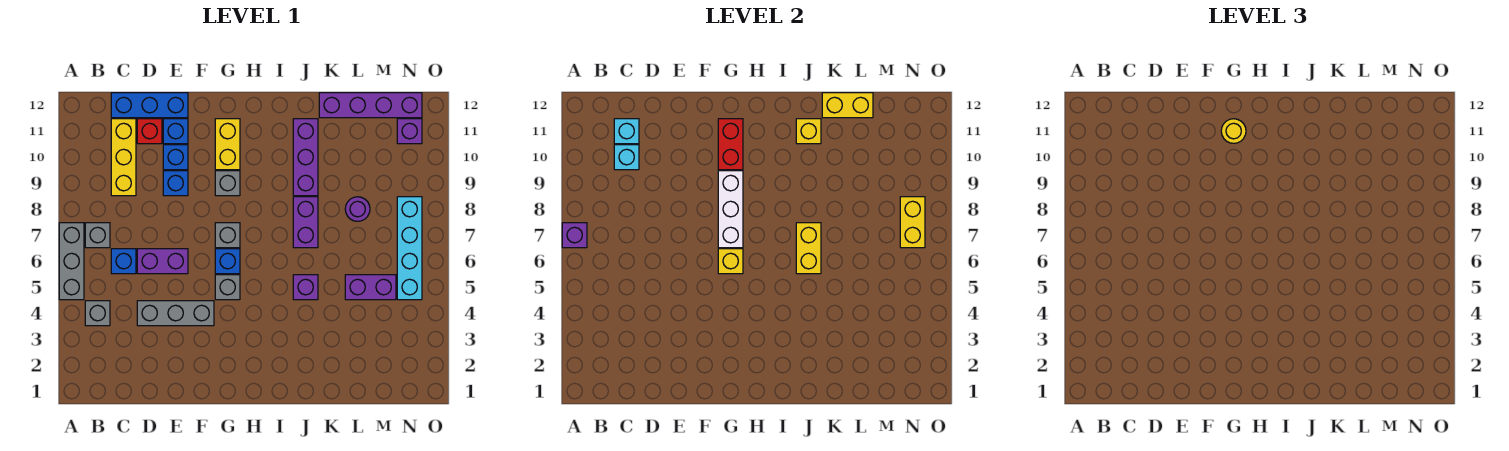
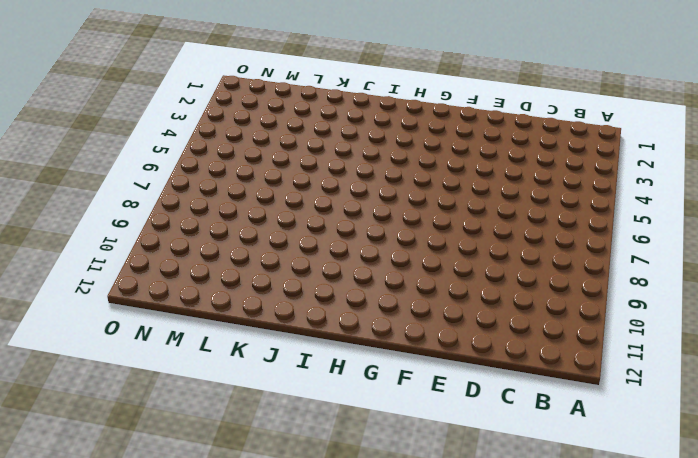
none -> grey 1x3 brick [59,223,84,300]
none -> grey 1x1 brick [85,301,110,326]
none -> grey 1x1 brick [85,223,110,248]
none -> blue 1x1 brick [111,249,136,274]

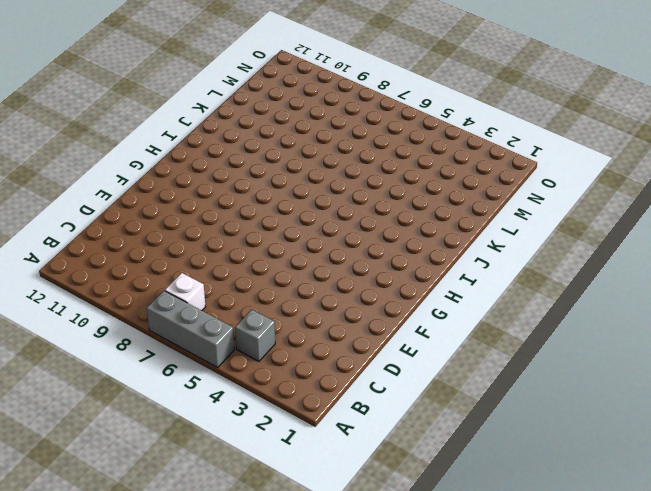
white 1x1 brick [165,273,205,310] -> grey 1x1 brick [85,223,110,248]
none -> blue 1x1 brick [111,249,136,274]
none -> yellow 1x3 brick [111,119,136,196]
none -> blue 1x3 brick [111,93,188,118]
none -> grey 1x3 brick [137,301,214,326]

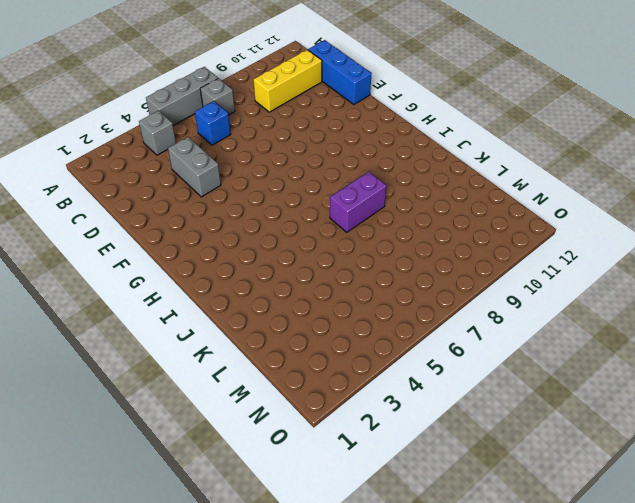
grey 1x2 brick [168,137,221,197] -> grey 1x3 brick [137,301,214,326]
none -> purple 1x2 brick [137,249,188,274]
none -> red 1x1 brick [137,119,162,144]
none -> blue 1x1 brick [163,171,188,196]
none -> blue 1x1 brick [163,145,188,170]

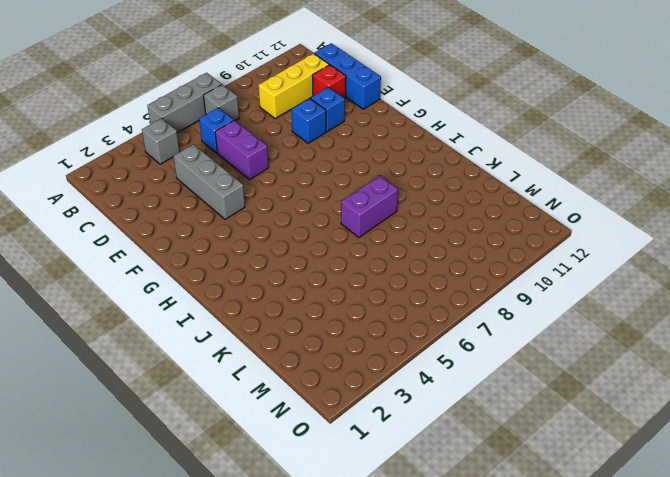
none -> blue 1x1 brick [163,119,188,144]
none -> grey 1x1 brick [215,275,240,300]
none -> blue 1x1 brick [215,249,240,274]
none -> grey 1x1 brick [215,223,240,248]

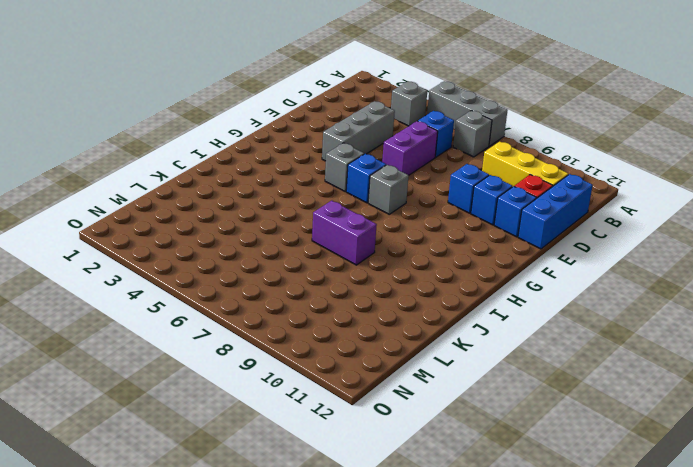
none -> grey 1x1 brick [215,171,240,196]
none -> yellow 1x2 brick [215,119,240,170]
none -> purple 1x1 brick [293,275,318,300]
none -> purple 1x3 brick [293,119,318,196]

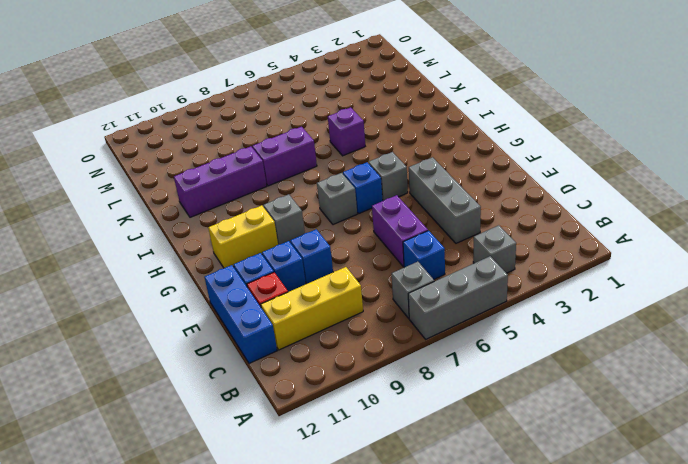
none -> purple 1x4 brick [319,93,422,118]
none -> purple 1x2 brick [345,275,396,300]
none -> purple 1x1 round brick [345,197,370,221]
none -> cyan 1x4 brick [397,197,422,300]

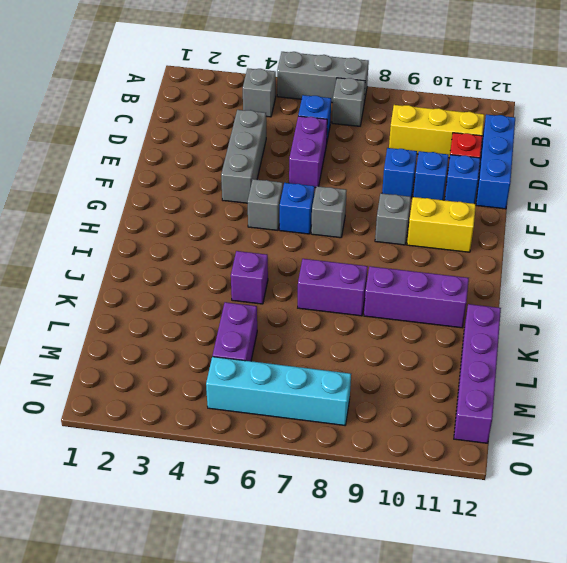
none -> purple 1x1 round brick [345,197,370,221]
none -> purple 1x1 brick [397,119,422,144]
none -> purple 1x1 brick [562,223,587,248]
none -> cyan 1x1 brick [614,145,639,170]

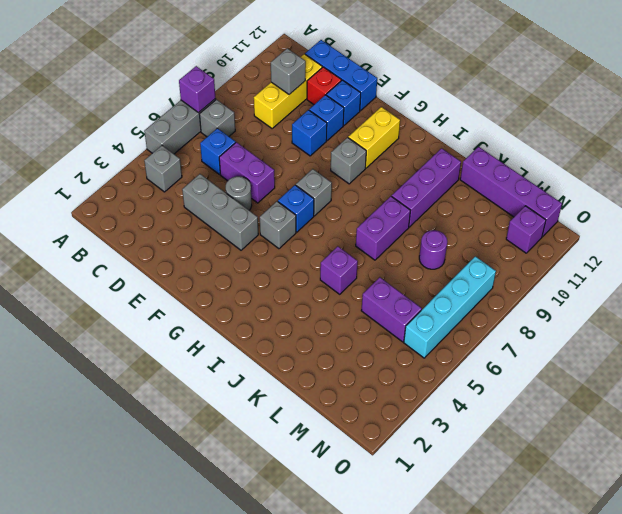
grey 1x1 brick [271,48,306,94] -> cyan 1x1 brick [614,145,639,170]
grey 1x1 round brick [226,176,252,210] -> none
none -> cyan 1x1 brick [614,119,639,144]
none -> yellow 1x1 brick [718,249,743,274]
none -> white 1x3 brick [718,171,743,248]
none -> red 1x2 brick [718,119,743,170]

